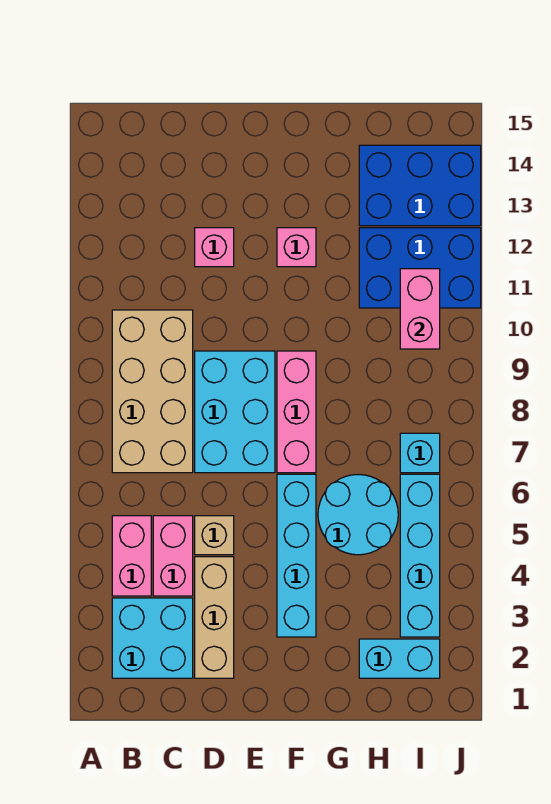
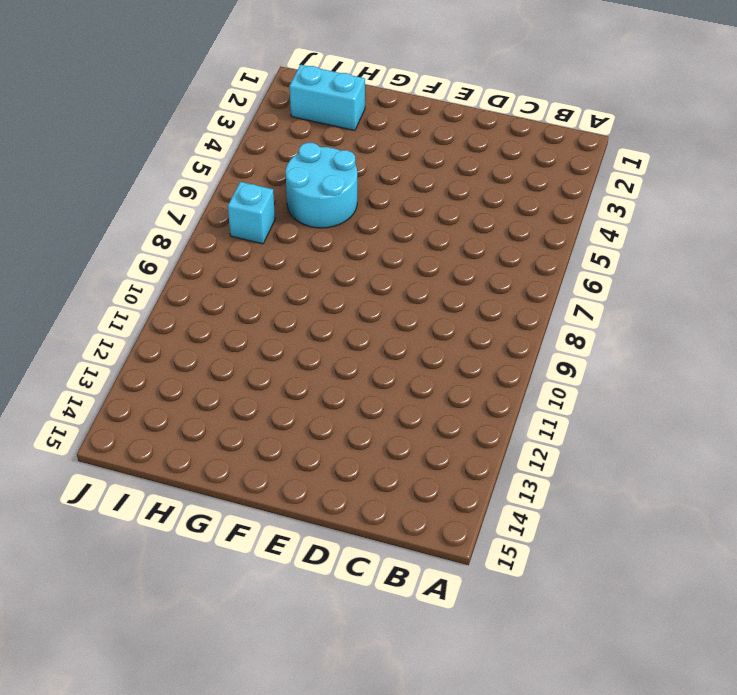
none -> cyan 2x2 brick [112,598,193,678]
none -> pink 1x2 brick [112,516,151,596]
none -> tan 2x4 brick [112,310,193,473]

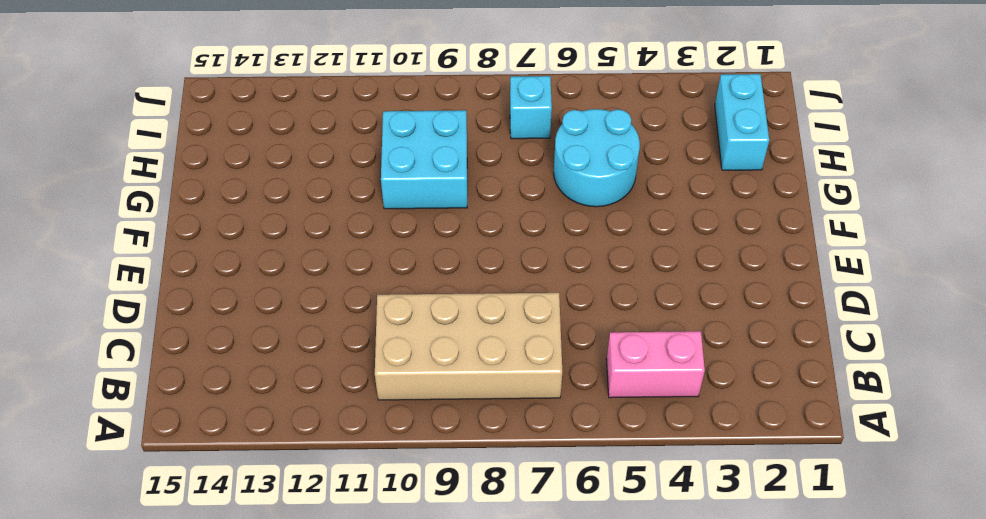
cyan 2x2 brick [381,110,467,209] -> cyan 2x2 brick moved to [112,598,193,678]
none -> pink 1x2 brick [153,516,193,596]
none -> tan 1x3 brick [195,557,234,678]
none -> tan 1x1 brick [195,516,234,555]

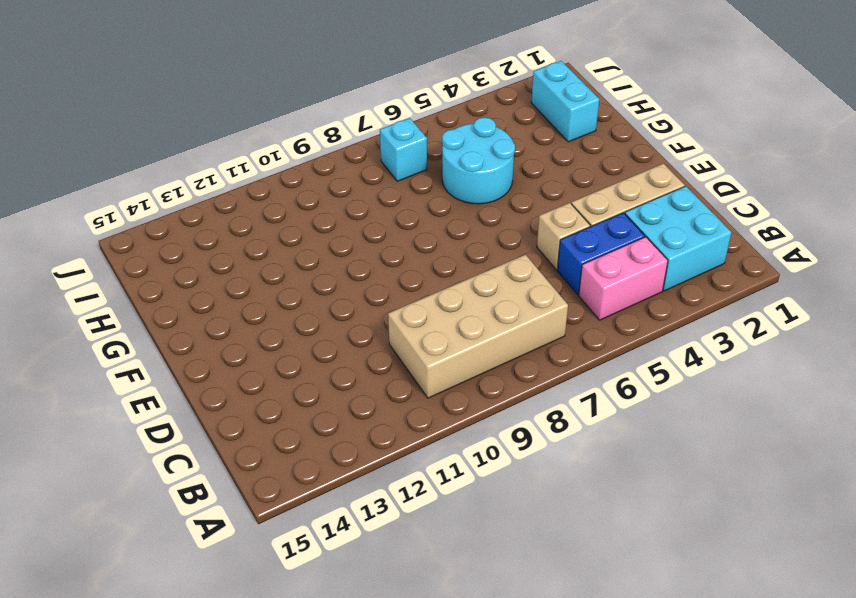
blue 1x2 brick [557,213,645,295] -> pink 1x2 brick [153,516,193,596]
none -> cyan 2x3 brick [195,351,275,473]
none -> pink 1x1 brick [195,228,234,267]
none -> cyan 1x4 brick [277,474,316,637]

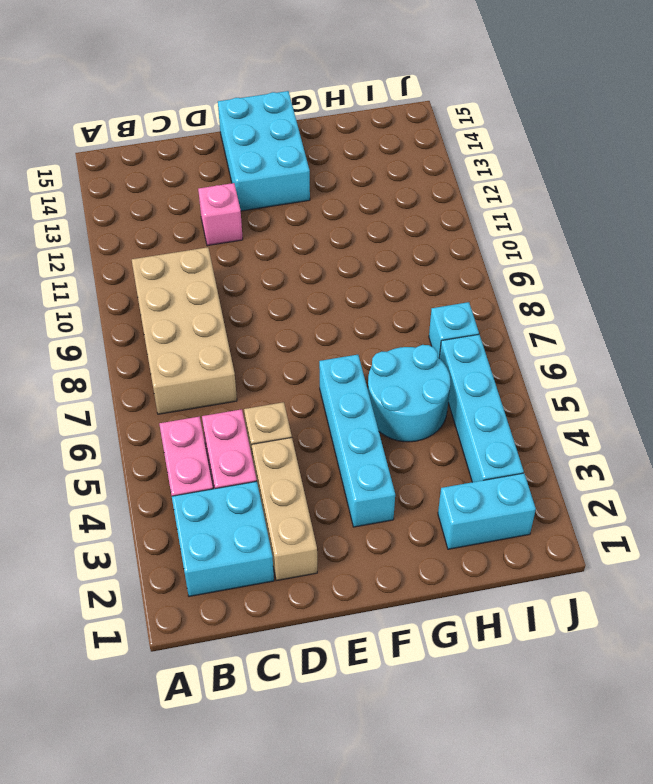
cyan 2x3 brick [218,91,310,211] -> cyan 2x3 brick moved to [195,351,275,473]
none -> pink 1x3 brick [277,351,316,473]
none -> pink 1x1 brick [277,228,316,267]
none -> blue 2x3 brick [359,228,481,308]

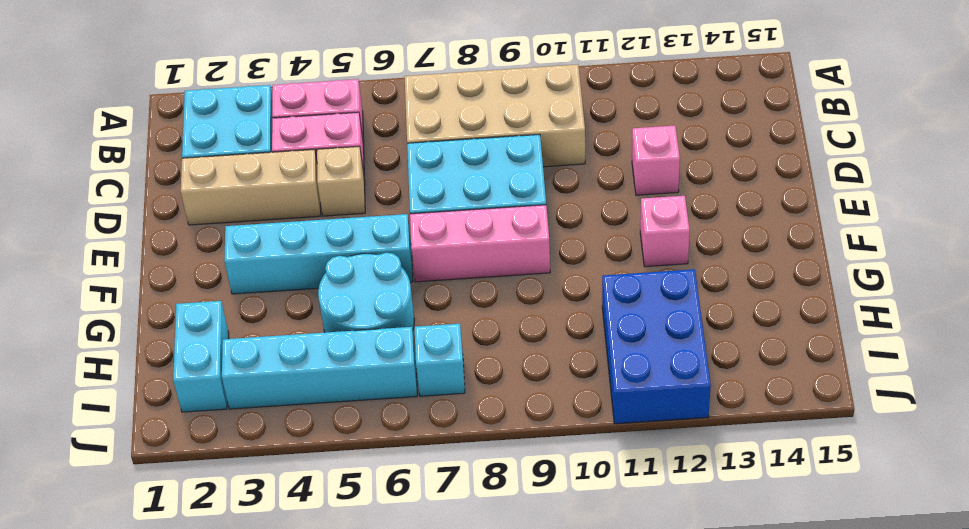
none -> blue 2x3 brick [359,145,481,226]
none -> pink 1x2 brick [400,269,440,349]

